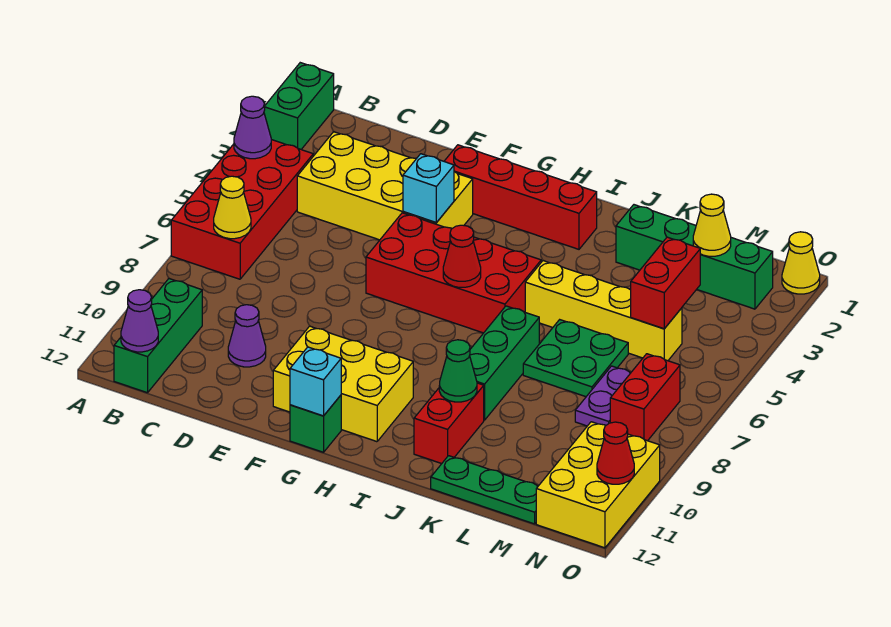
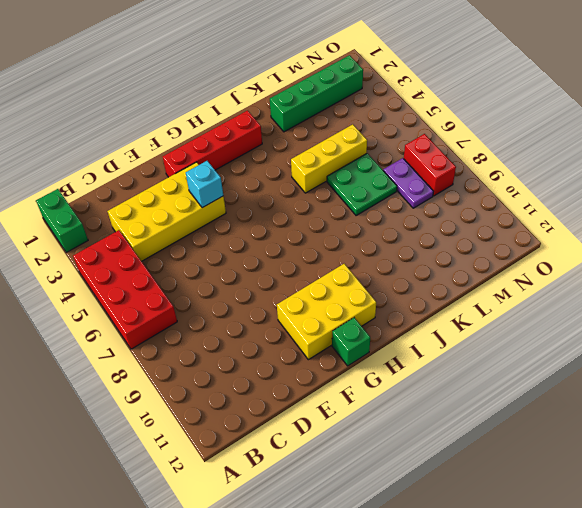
yellow 1x3 brick [291,124,367,193] -> yellow 1x4 brick [525,261,682,361]
none -> green 1x3 brick [114,279,202,393]
none -> purple 1x1 cone [228,305,266,367]
none -> red 2x4 brick [366,213,541,333]

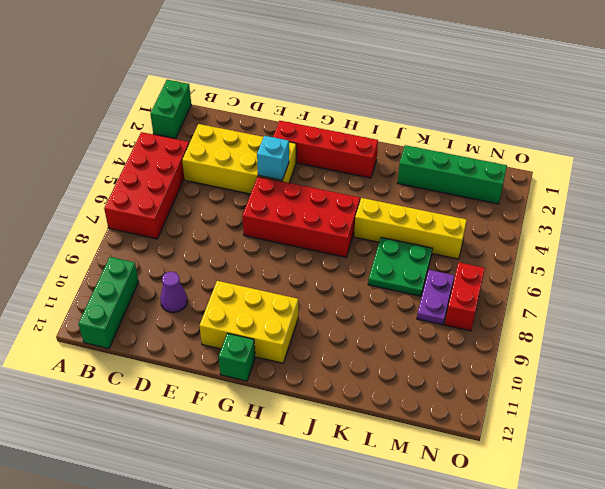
none -> green 1x3 brick [470,306,539,420]
none -> red 1x2 brick [414,383,484,464]
none -> green 1x3 plate [431,456,538,524]

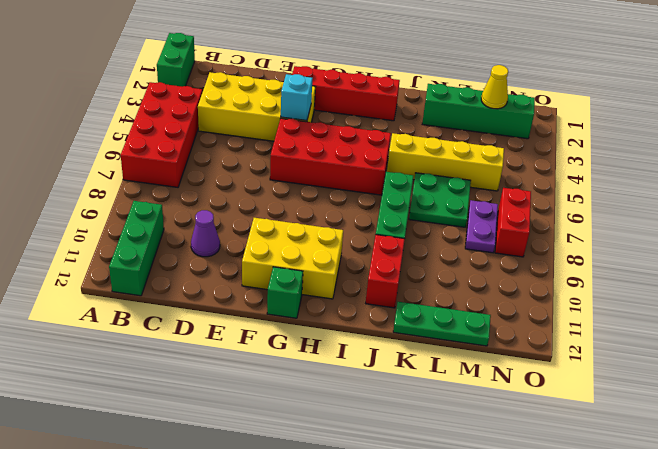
none -> yellow 2x3 brick [536,422,660,548]
none -> yellow 1x1 cone [782,232,820,294]
none -> purple 1x1 cone [234,96,271,159]

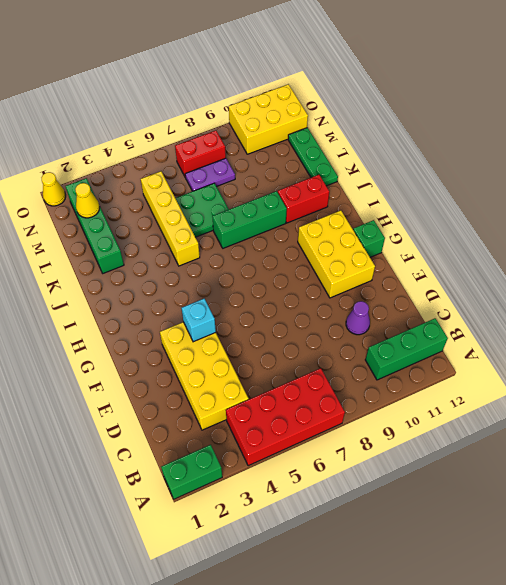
none -> red 1x4 brick [444,145,597,249]
none -> red 2x4 brick [366,213,541,333]
none -> purple 1x1 cone [234,96,271,159]

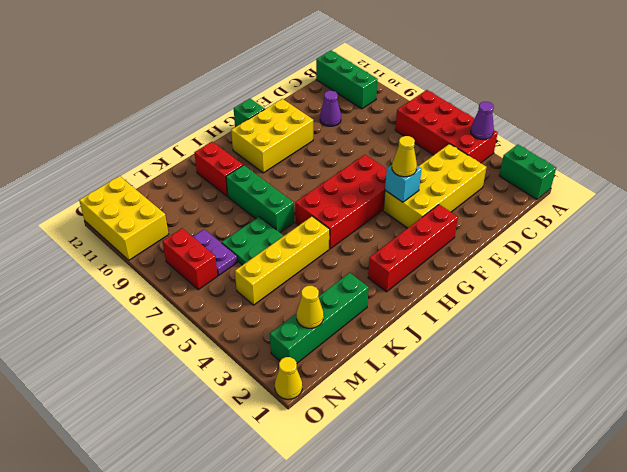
yellow 1x1 cone [392,136,417,177] -> yellow 1x1 cone moved to [214,176,251,239]
none -> green 1x3 plate [431,456,538,524]
none -> purple 1x1 cone [121,290,158,352]
none -> cyan 1x1 brick [290,347,341,416]

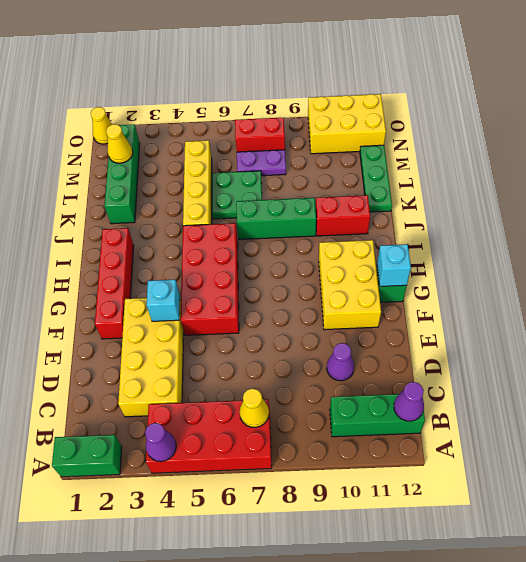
none -> red 1x1 cone [443,225,481,287]
none -> green 1x1 cone [439,340,477,402]
none -> red 1x2 brick [631,237,700,329]

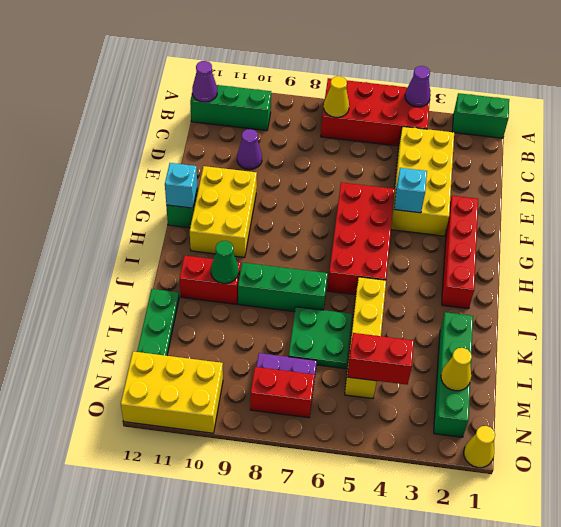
none -> red 1x1 cone [443,225,481,287]
none -> red 1x1 cone [597,422,634,484]

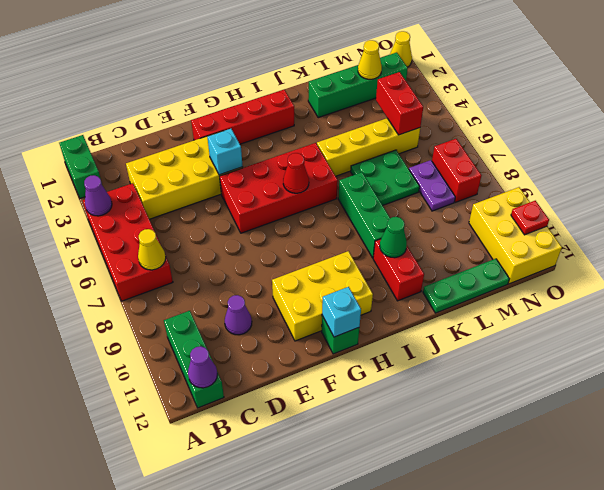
red 1x1 plate [511,201,549,235] -> red 1x1 cone [597,422,634,484]

